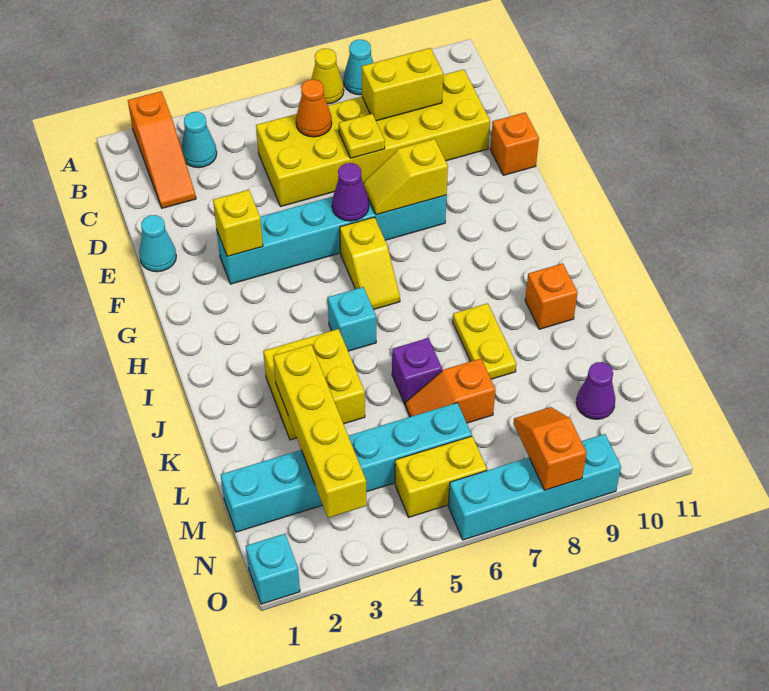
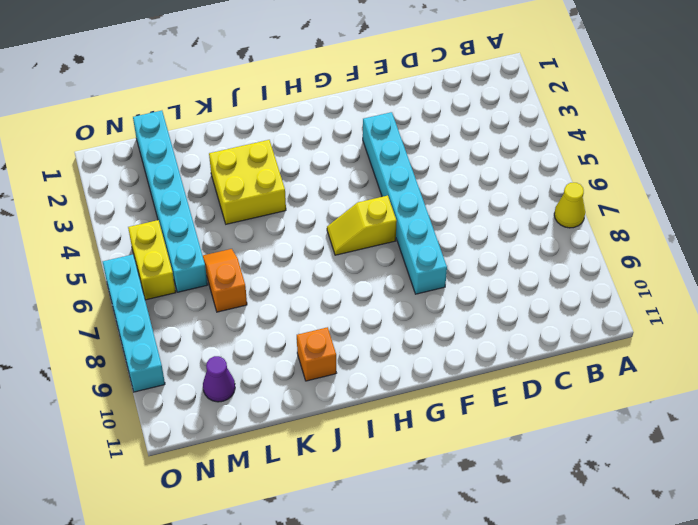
none -> orange 1x3 slope [128,91,196,208]
none -> cyan 1x1 cone [344,40,373,95]
none -> cyan 1x1 cone [181,112,217,168]

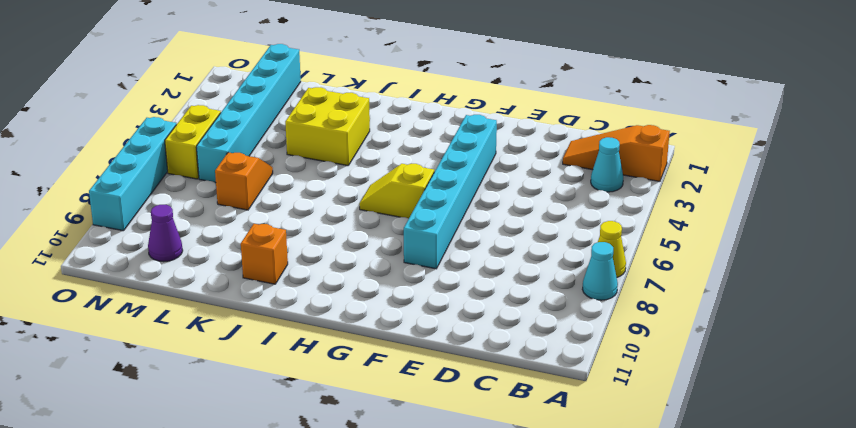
none -> yellow 2x6 brick [256,69,490,207]
none -> cyan 1x1 cone [139,215,176,272]
none -> orange 1x1 brick [490,112,539,175]

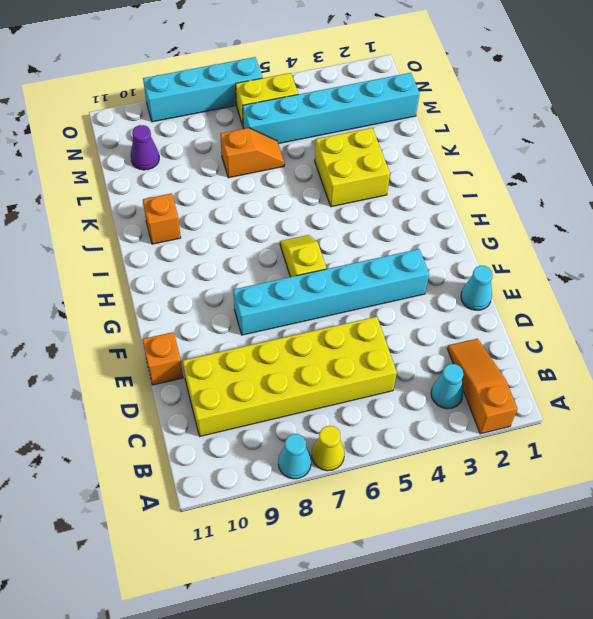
none -> cyan 1x1 brick [328,287,376,351]
none -> yellow 1x2 plate [453,303,516,379]
none -> purple 1x1 brick [392,338,442,405]

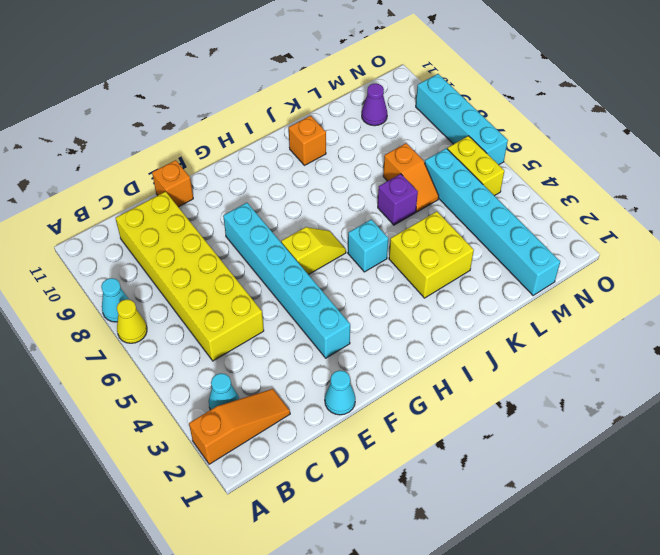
none -> yellow 1x2 plate [453,303,516,379]
none -> cyan 1x1 brick [246,534,300,604]
none -> orange 1x1 cone [296,79,332,137]

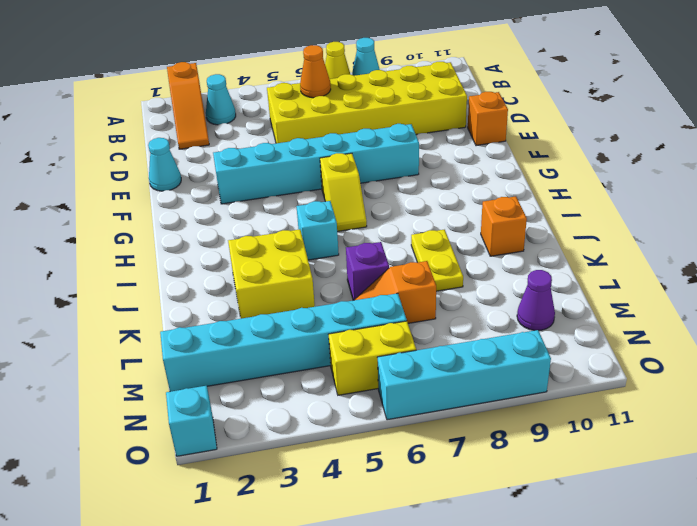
none -> yellow 1x2 brick [362,48,443,121]
none -> yellow 1x1 plate [339,114,385,158]
none -> yellow 1x1 brick [213,190,263,256]

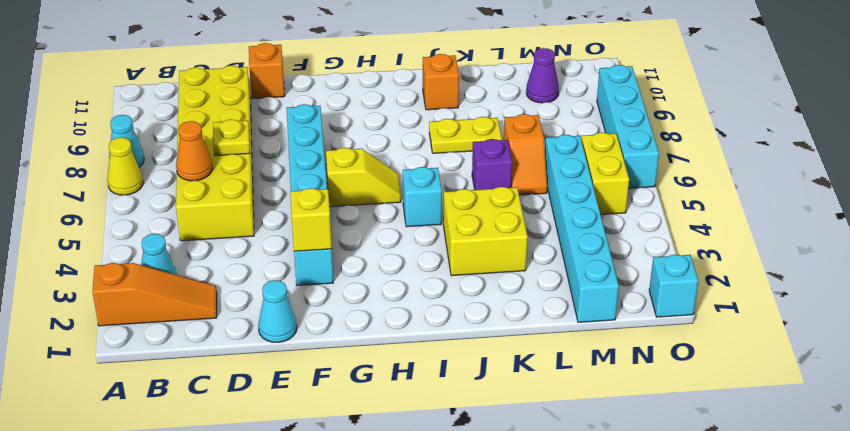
none -> yellow 1x2 brick [362,48,443,121]
none -> purple 1x1 cone [332,163,369,221]
none -> yellow 1x2 slope [364,139,448,215]

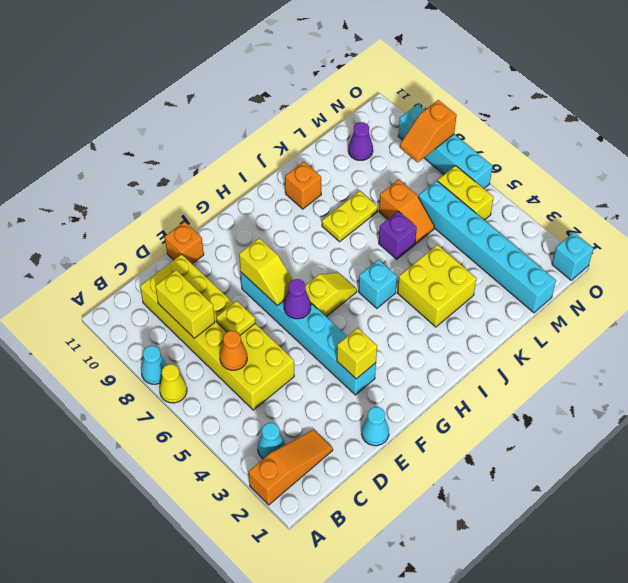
none -> yellow 1x4 brick [273,345,367,518]

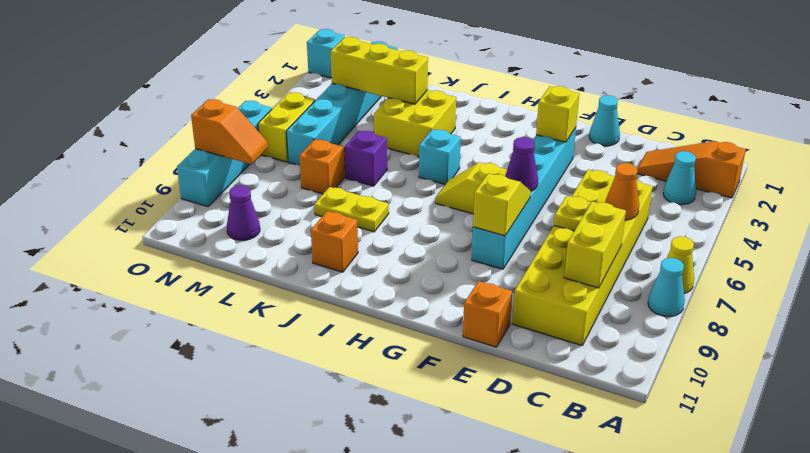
yellow 1x3 brick [330,37,428,104] -> yellow 1x4 brick [273,345,367,518]

